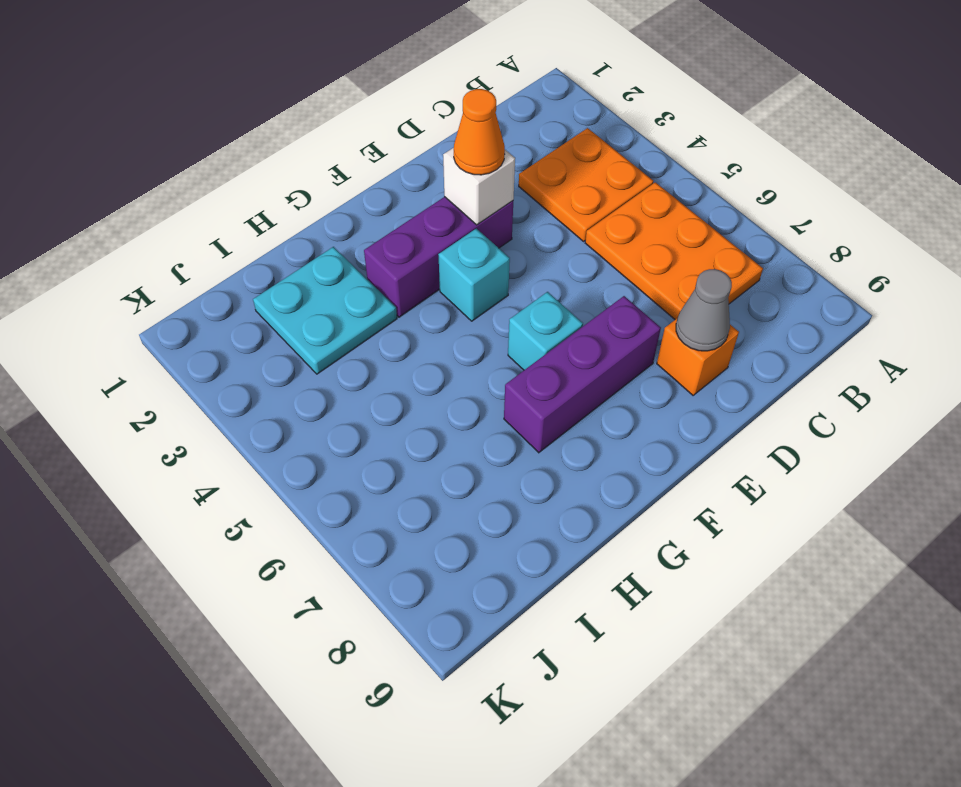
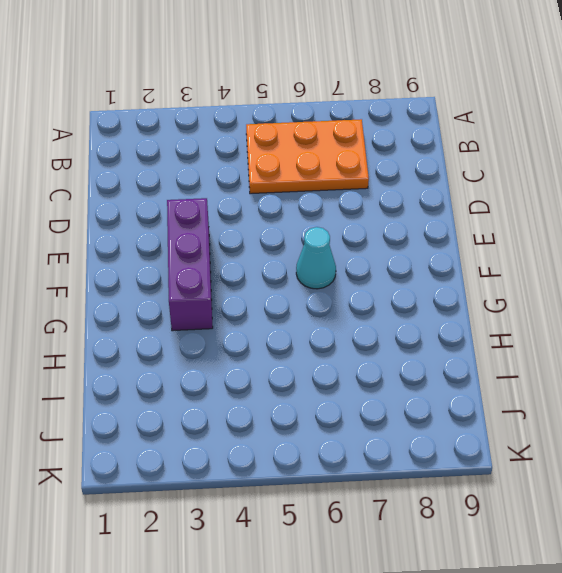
cyan 1x1 cone [296,227,336,289] -> cyan 1x1 brick [508,292,583,370]
none -> orange 2x2 plate [519,128,653,241]
none -> orange 1x1 brick [657,319,739,395]

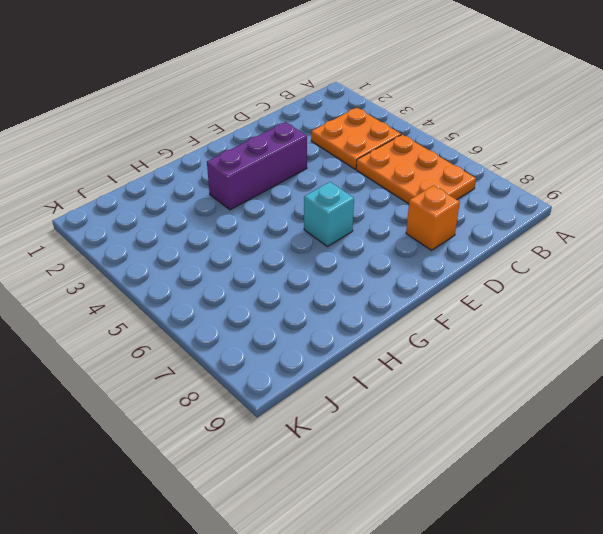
none -> purple 1x3 brick [504,296,661,453]
none -> cyan 1x1 brick [438,228,510,321]

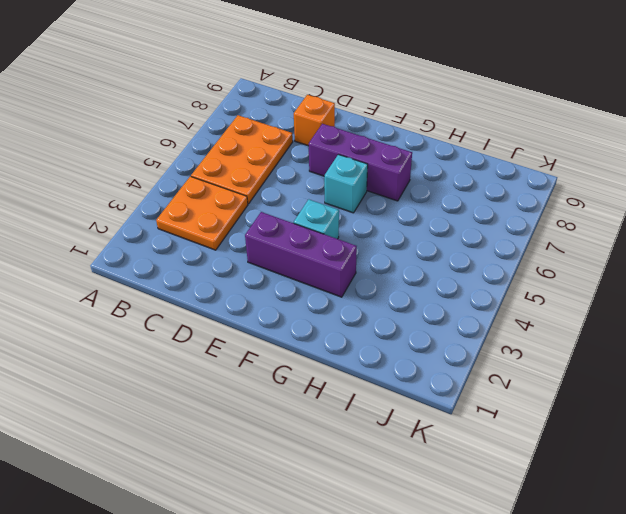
none -> cyan 2x2 plate [253,247,397,374]
none -> grey 1x1 cone [676,269,732,351]

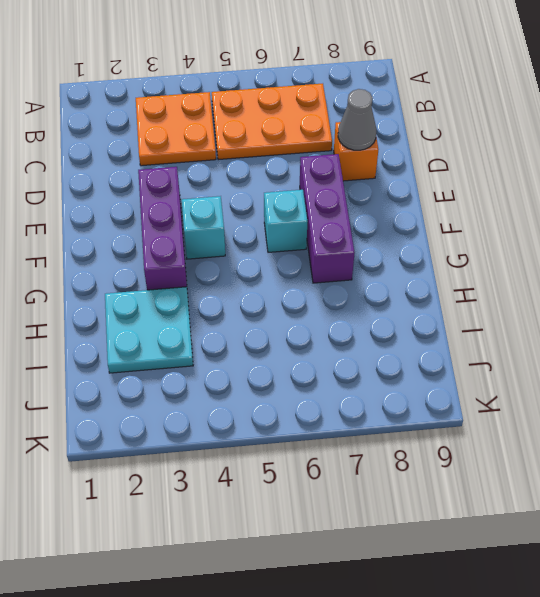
none -> white 1x1 brick [443,148,515,225]
none -> orange 1x1 cone [454,89,505,175]

